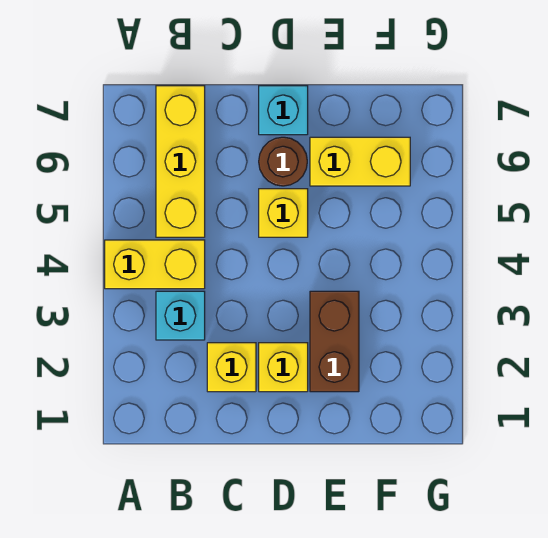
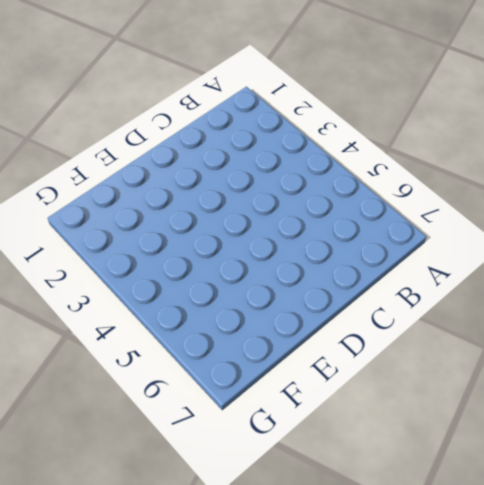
none -> yellow 1x2 brick [105,240,205,289]
none -> cyan 1x1 brick [156,291,205,340]

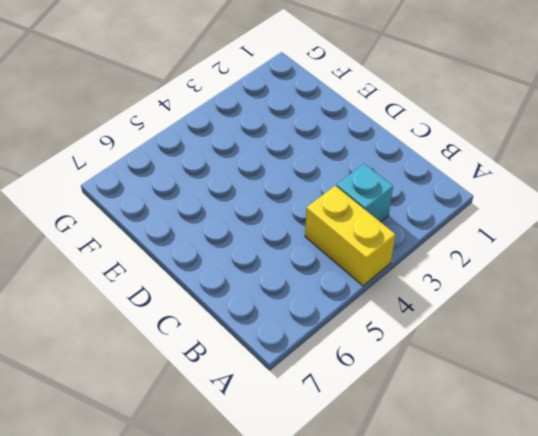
none -> yellow 1x3 brick [156,86,205,237]
none -> yellow 1x1 brick [207,343,256,392]

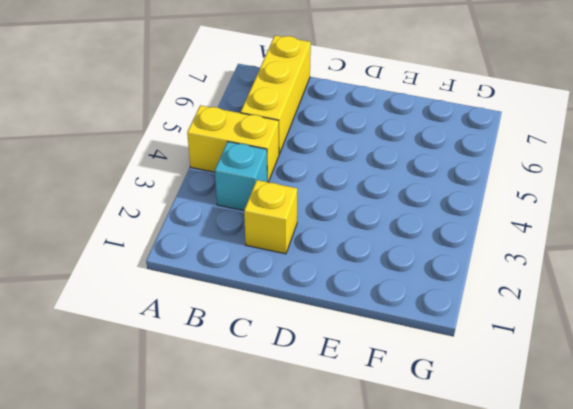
none -> yellow 1x1 brick [259,343,308,392]
none -> yellow 1x1 brick [259,189,308,237]

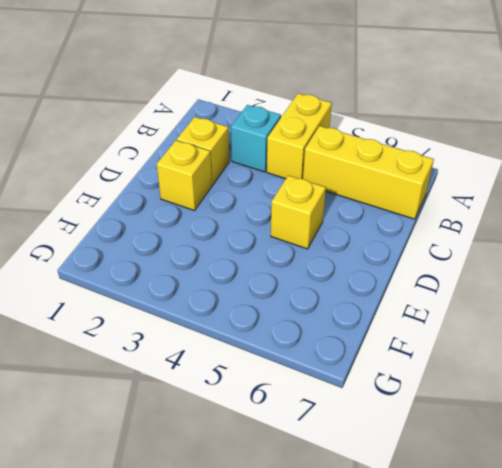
none -> brown 1x1 round brick [259,137,307,186]
none -> cyan 1x1 brick [259,86,308,135]

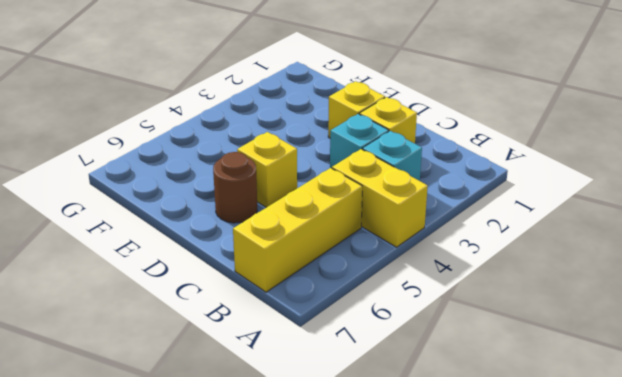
cyan 1x1 brick [330,114,389,168] -> cyan 1x1 brick moved to [259,86,308,135]
none -> brown 1x2 brick [310,291,359,392]
none -> yellow 1x2 brick [310,137,410,186]

